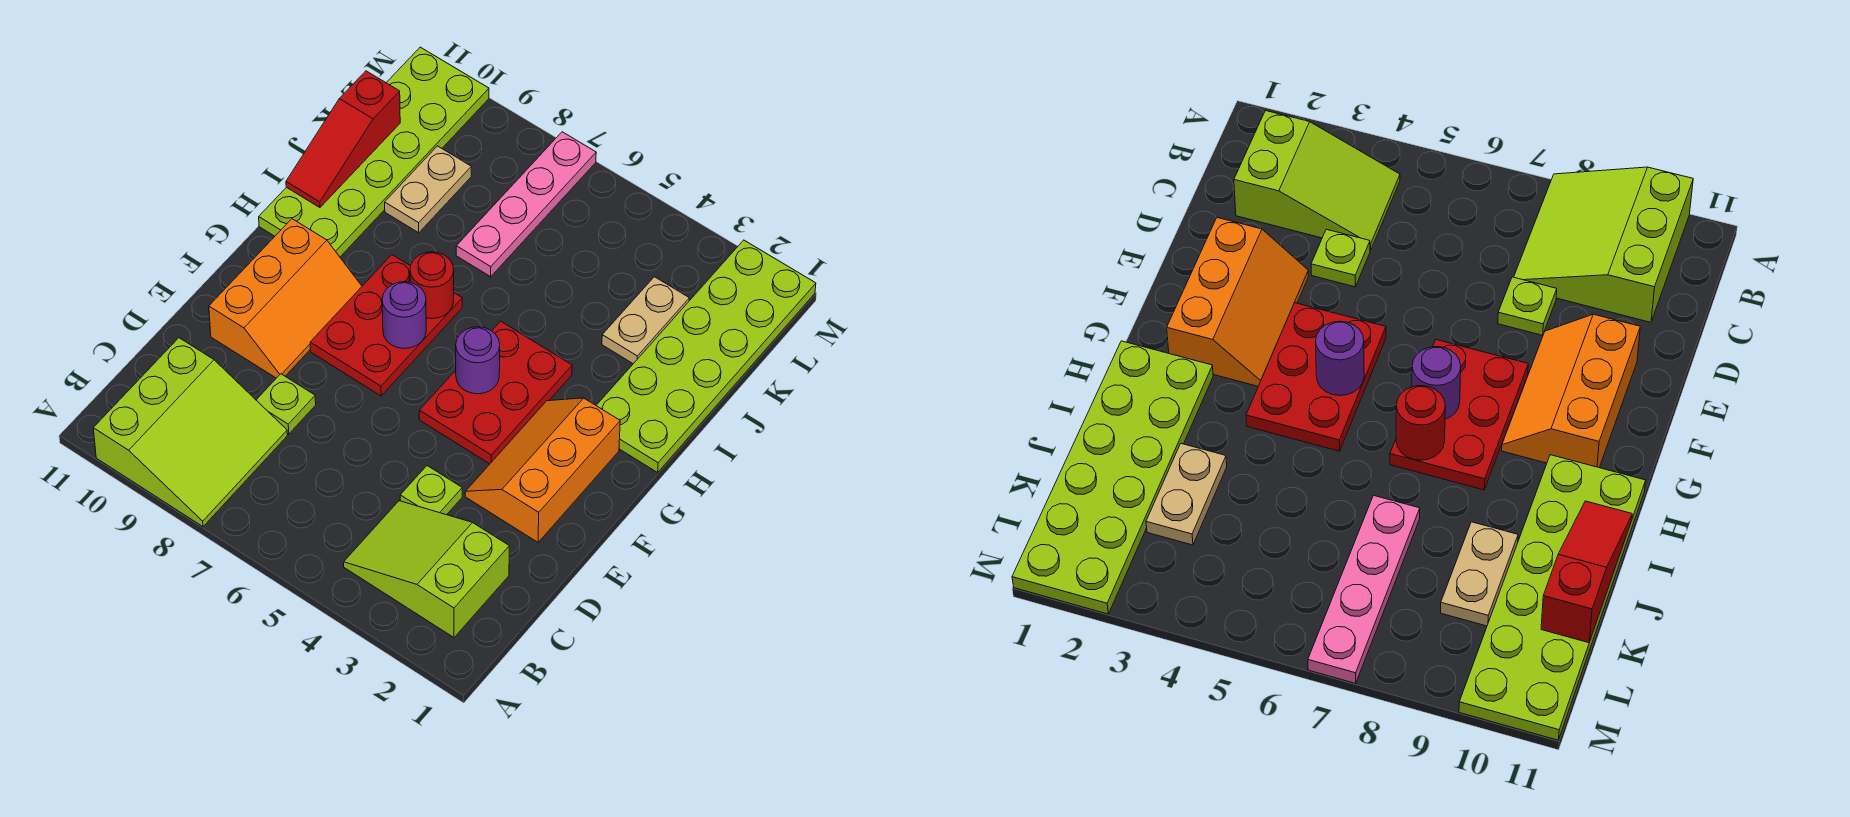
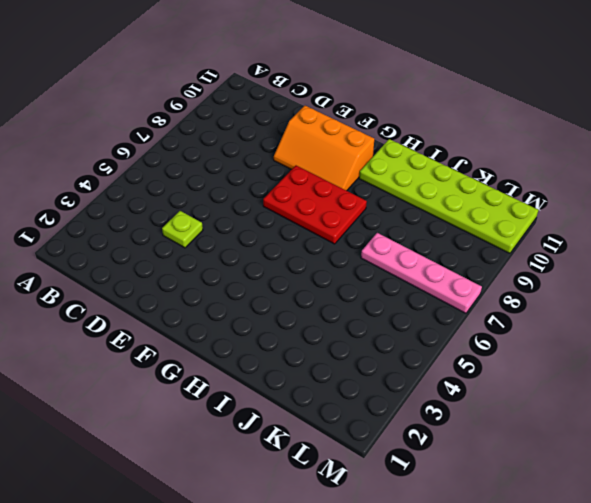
none -> lime 3x3 slope [93,338,287,527]
none -> lime 2x3 slope [344,501,509,637]
none -> lime 1x1 plate [256,374,316,434]

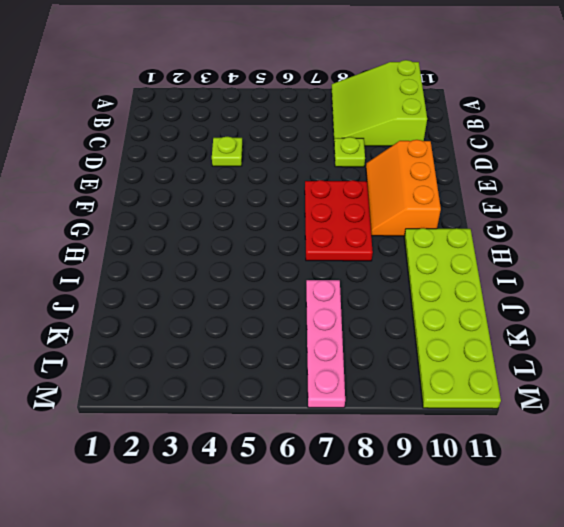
none -> lime 2x3 slope [344,501,509,637]
none -> orange 2x3 slope [465,398,620,542]
none -> red 2x3 plate [419,321,572,464]

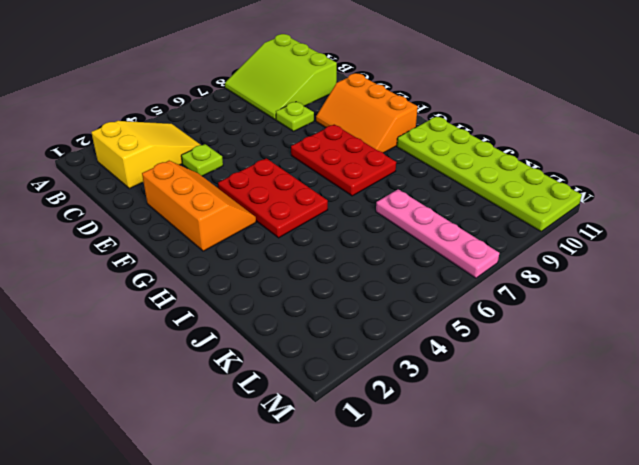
yellow 2x3 slope [91,121,200,188] -> lime 2x3 slope [344,501,509,637]
none -> lime 2x6 plate [596,240,816,472]
none -> tan 1x2 plate [602,277,689,364]
none -> tan 1x2 plate [385,146,471,233]

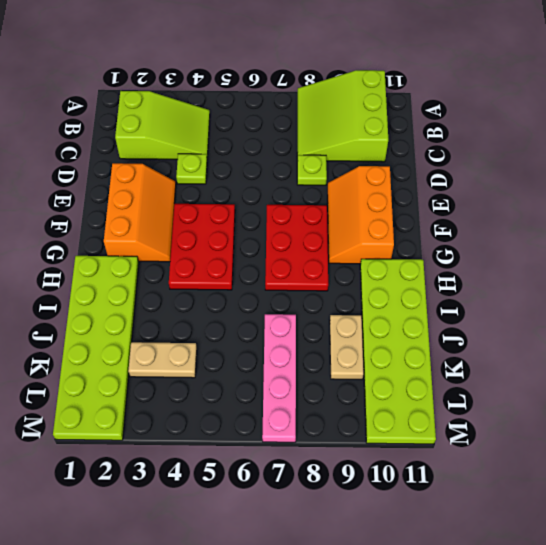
tan 1x2 plate [128,342,197,378] -> tan 1x2 plate turned to [602,277,689,364]
none -> purple 1x1 round brick [456,327,500,394]
none -> purple 1x1 round brick [382,282,426,348]
none -> red 1x1 round brick [410,252,454,319]

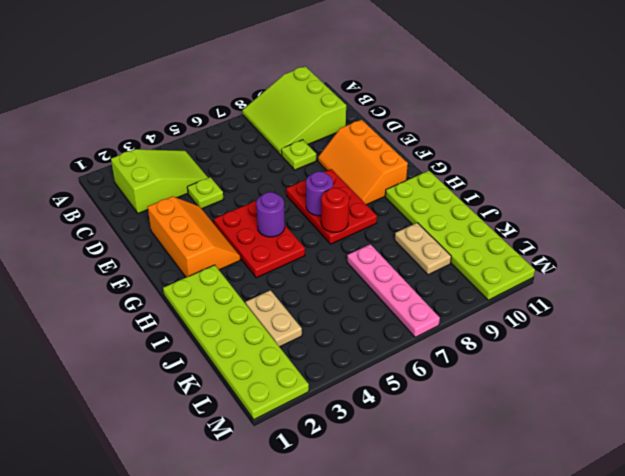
none -> red 1x3 slope [286,71,400,208]

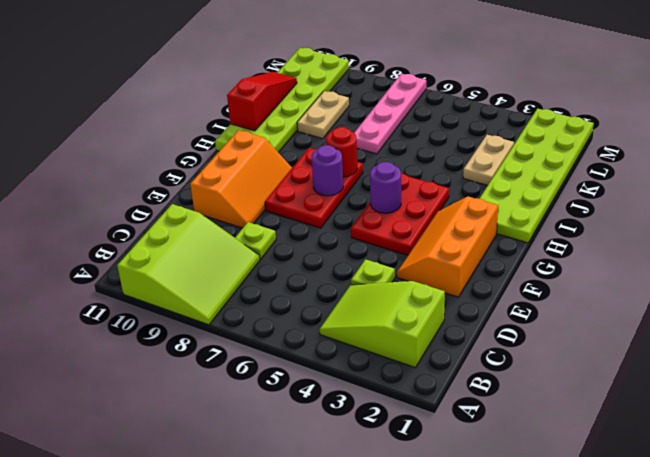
red 1x3 slope [227,72,297,131] -> red 1x3 slope turned to [286,71,400,208]

